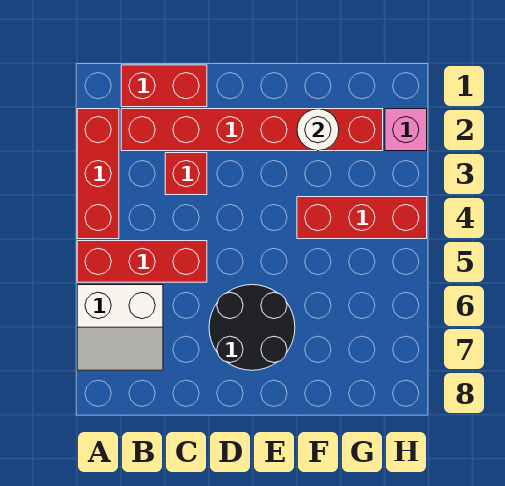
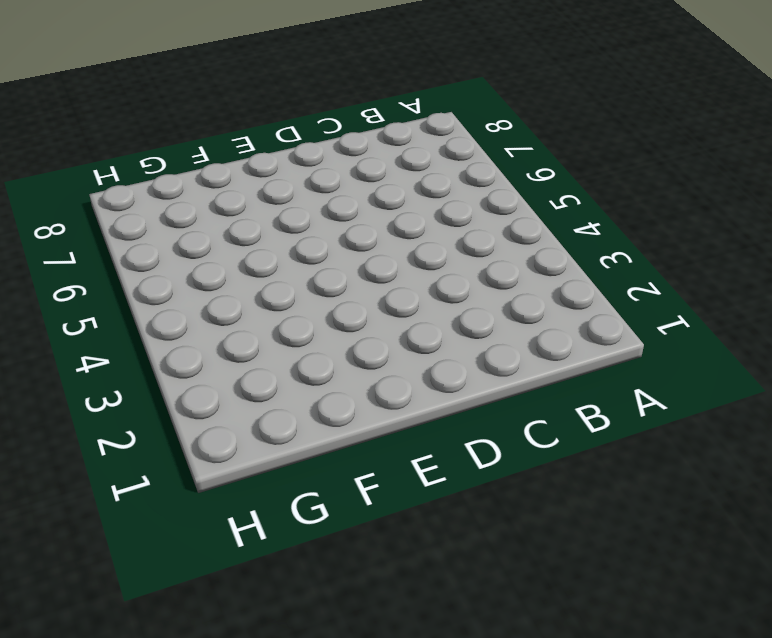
none -> red 1x3 brick [77,109,119,239]
none -> red 1x3 brick [77,241,207,282]

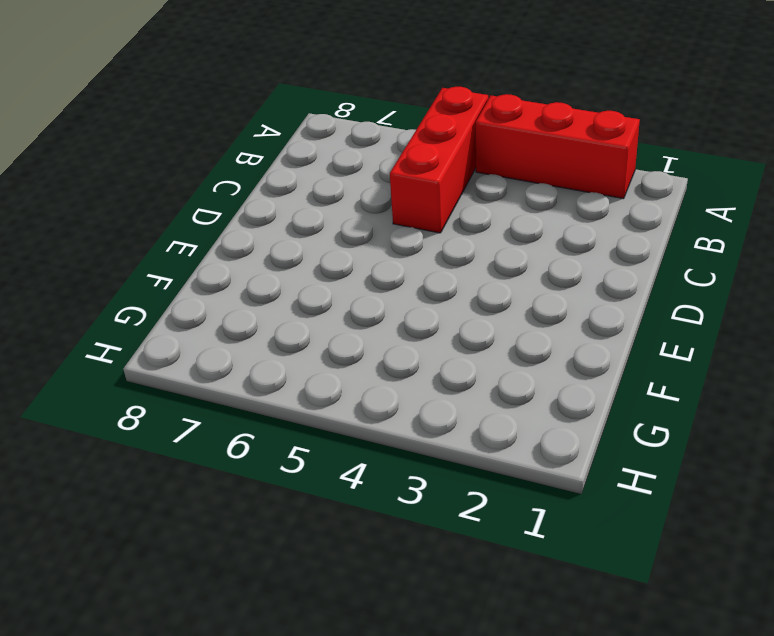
none -> white 2x2 slope [77,285,163,370]
none -> red 1x2 brick [121,65,207,107]

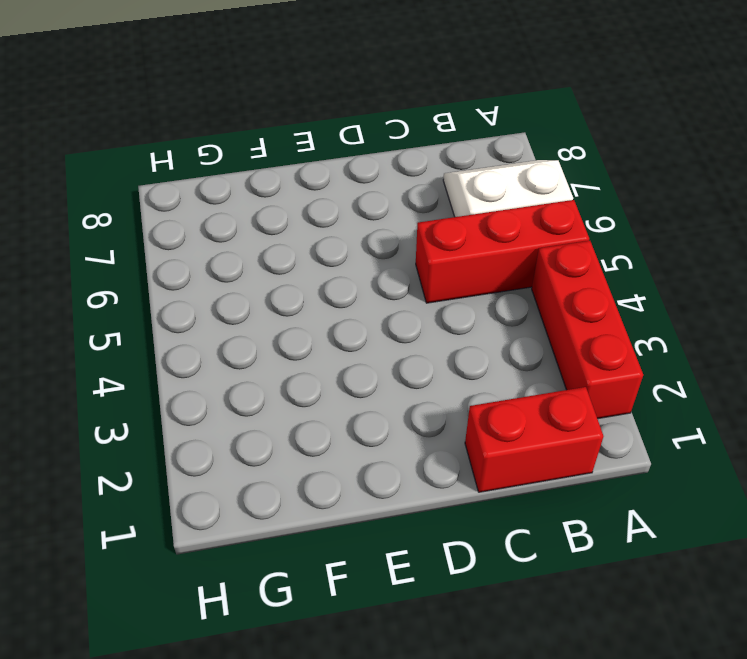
none -> red 1x6 brick [121,109,383,151]
none -> red 1x1 brick [165,153,207,195]

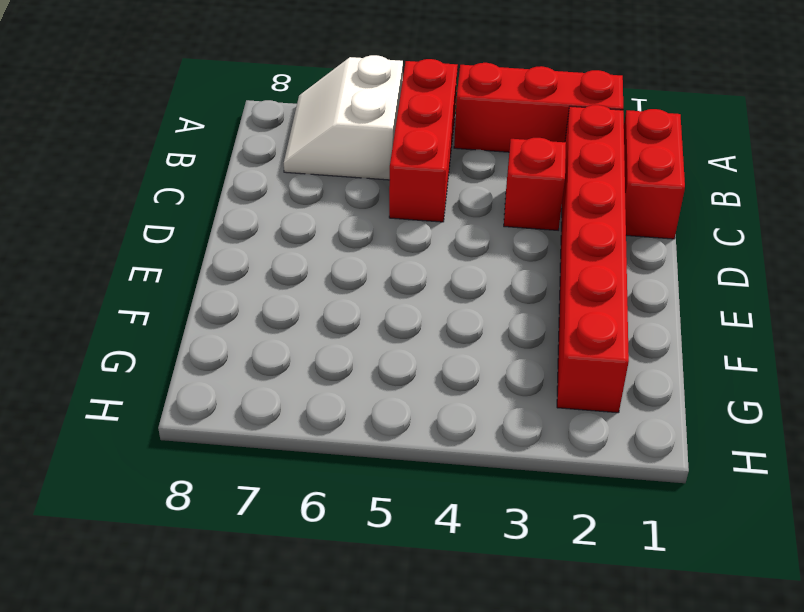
none -> black 2x2 round brick [209,285,295,370]
none -> red 1x3 brick [297,197,427,239]

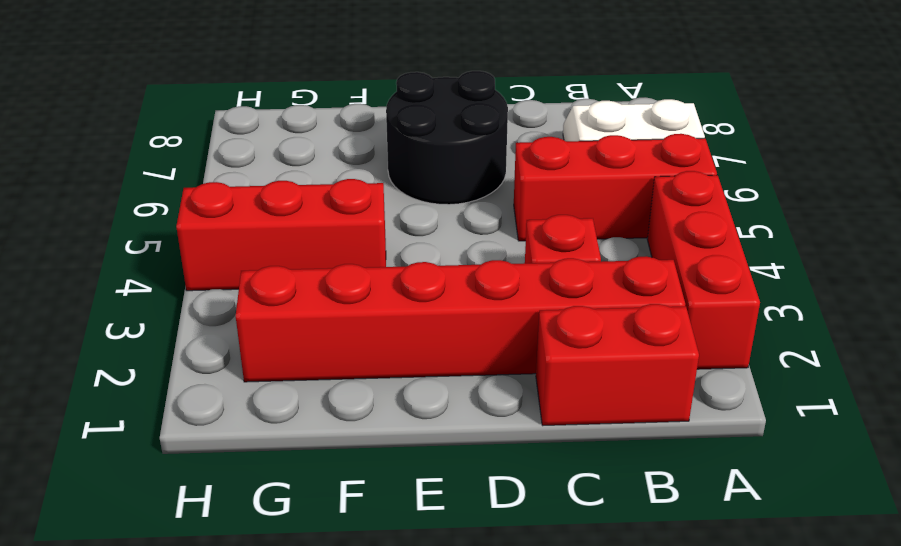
none -> pink 1x1 brick [385,109,427,151]
none -> white 1x1 round brick [297,109,339,151]

